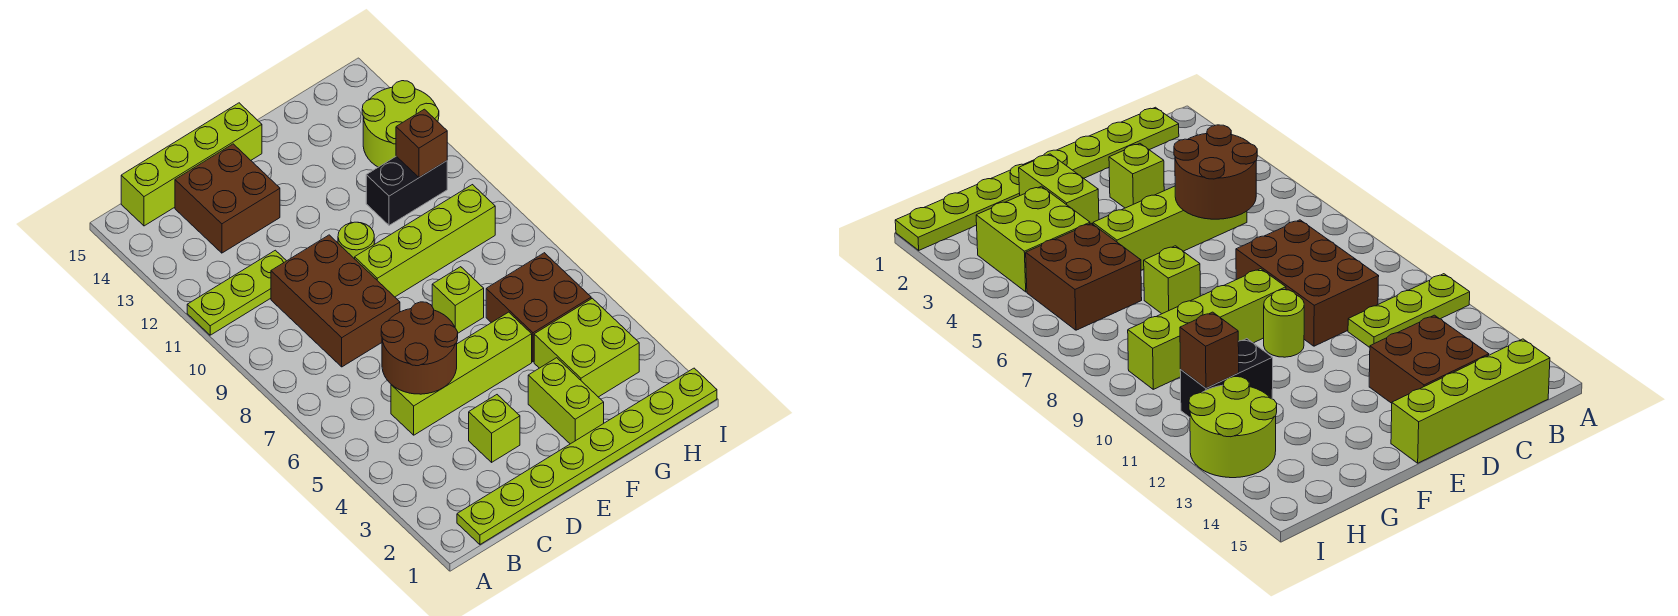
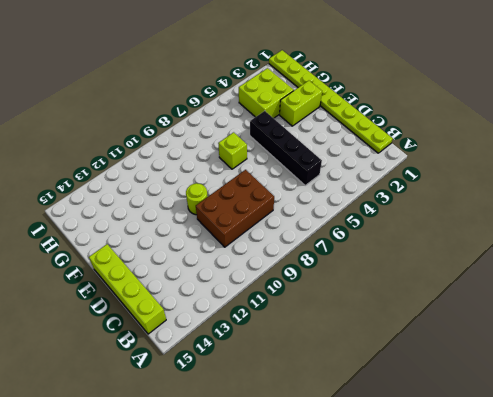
black 1x4 brick [250,111,322,185] -> lime 1x4 brick [391,312,532,435]
none -> lime 1x3 plate [187,250,286,335]
none -> brown 2x2 brick [175,144,280,253]
none -> lime 1x1 brick [469,395,520,462]

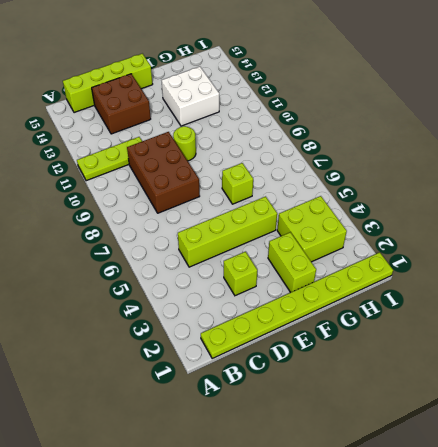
white 2x2 brick [162,67,219,126] -> none
none -> lime 1x4 brick [355,185,495,297]
none -> brown 2x2 brick [486,253,591,362]
none -> black 1x2 brick [366,156,447,225]

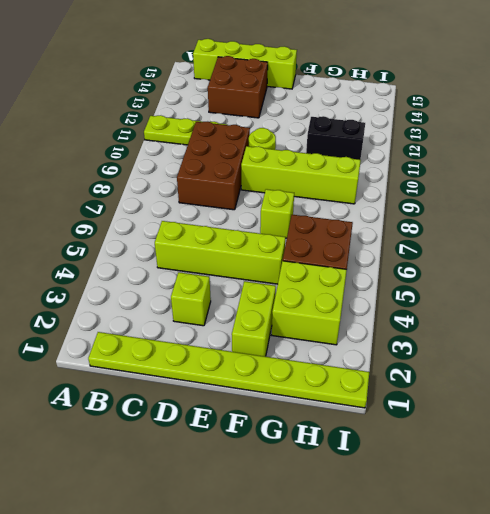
none -> lime 2x2 round brick [362,81,439,167]
none -> brown 2x2 round brick [381,302,458,394]
none -> brown 1x1 brick [396,109,447,177]

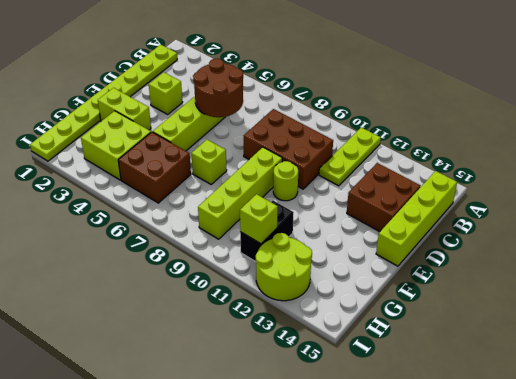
lime 1x1 brick [240,194,278,244] -> brown 1x1 brick [396,109,447,177]

